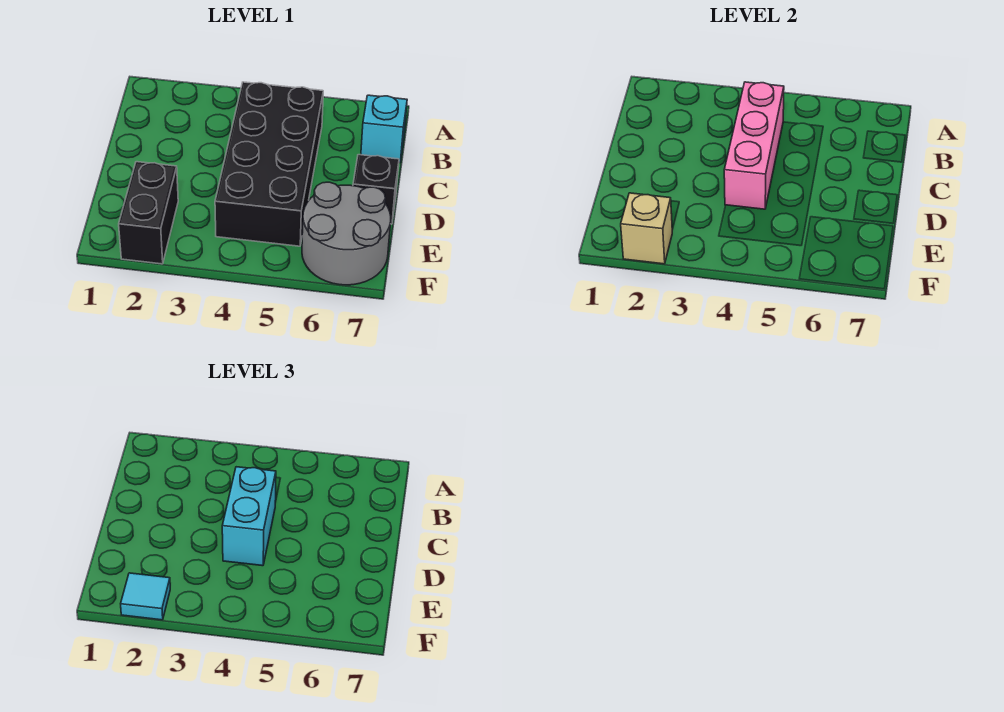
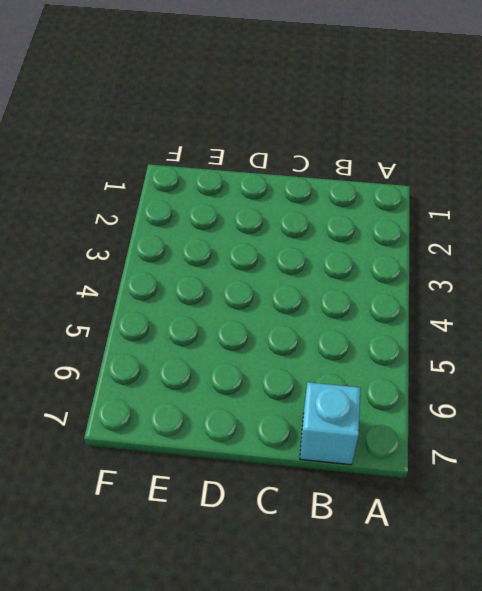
none -> black 2x4 brick [215,82,323,246]
none -> black 1x1 brick [353,155,399,224]

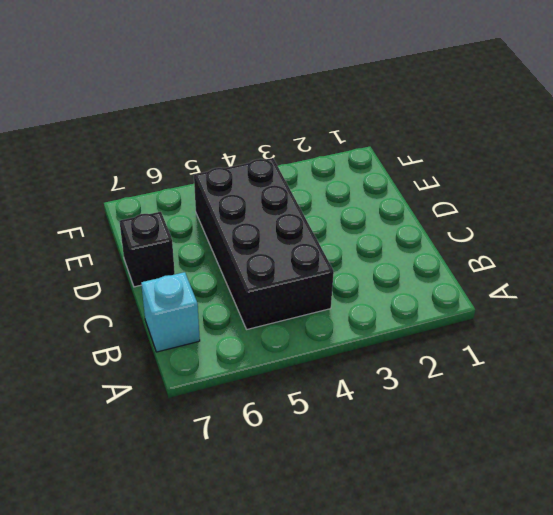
none -> black 1x2 brick [119,162,178,264]
none -> grey 2x2 round brick [302,182,391,285]

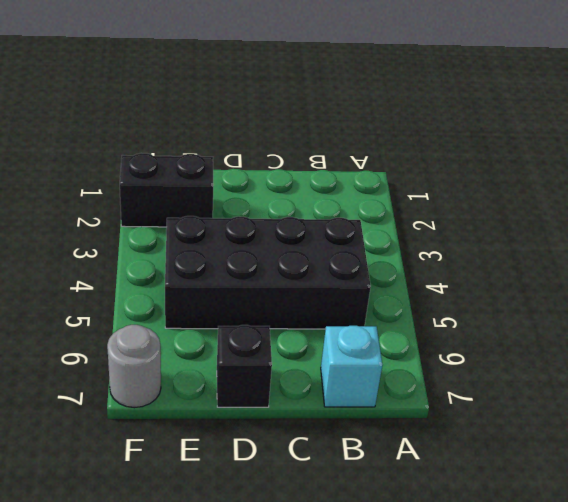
grey 1x1 round brick [107,325,161,408] -> grey 2x2 round brick [302,182,391,285]
none -> pink 1x3 brick [724,82,784,209]
none -> tan 1x1 brick [621,193,672,264]

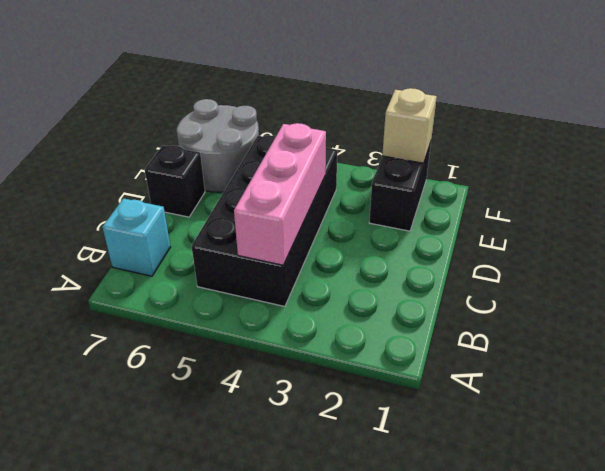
none -> cyan 1x2 brick [222,467,276,566]
none -> cyan 1x1 tile [121,573,170,620]

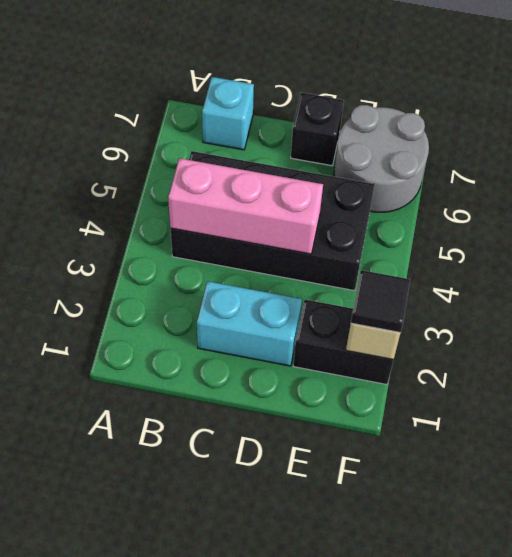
cyan 1x2 brick [197,281,302,366] -> cyan 1x2 brick moved to [222,467,276,566]
black 1x1 tile [351,270,410,333] -> cyan 1x1 tile [121,573,170,620]

